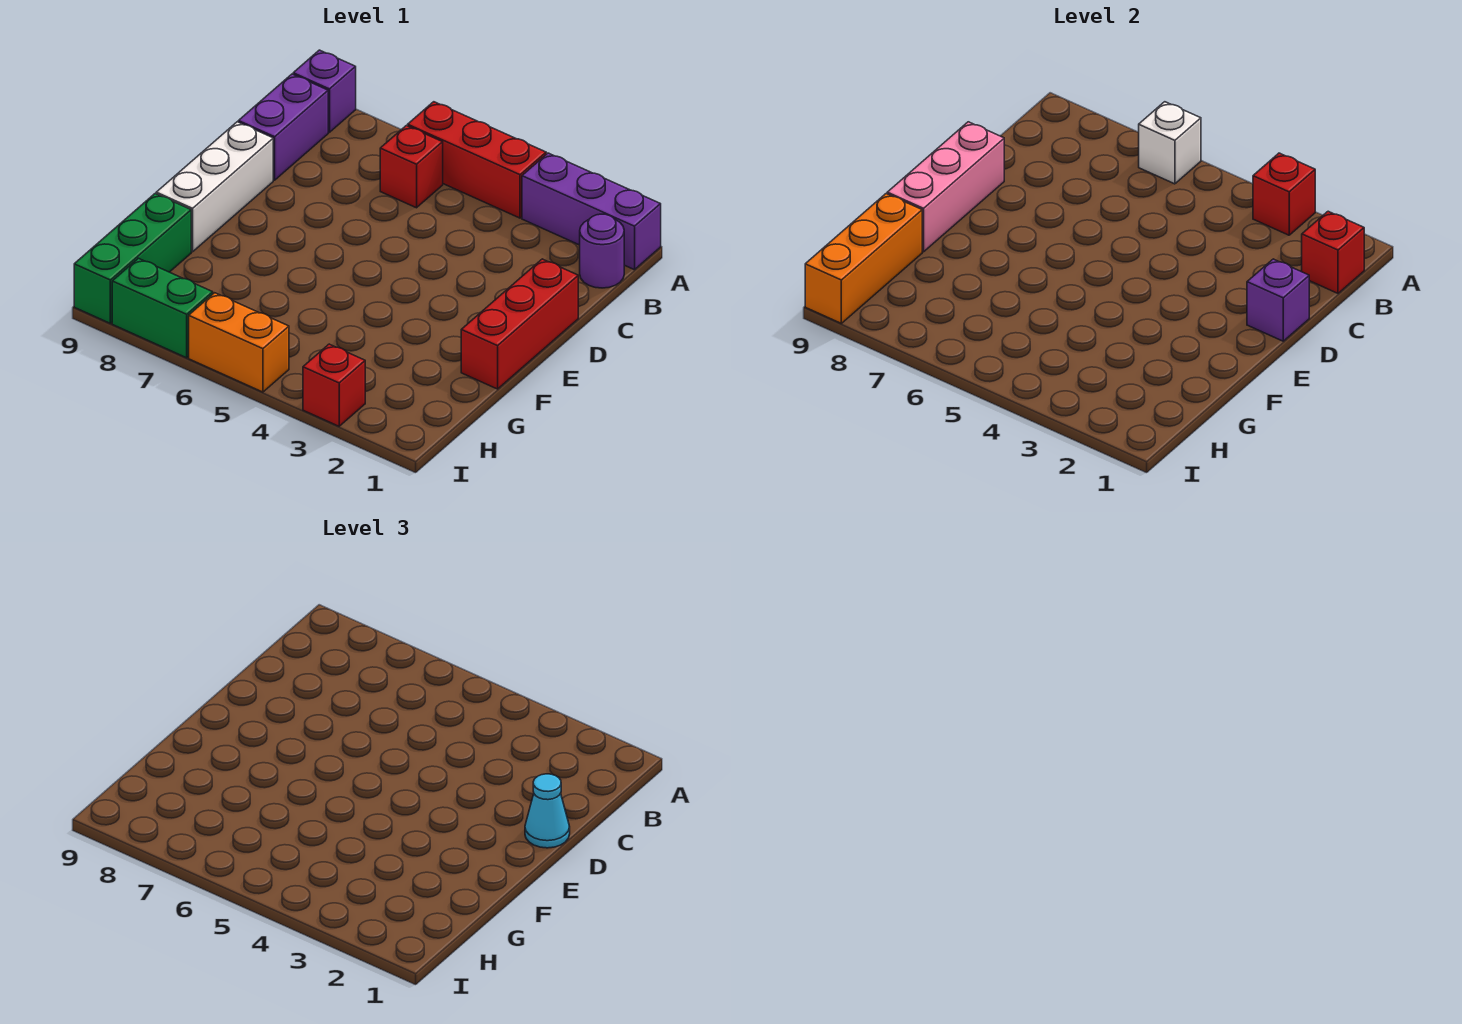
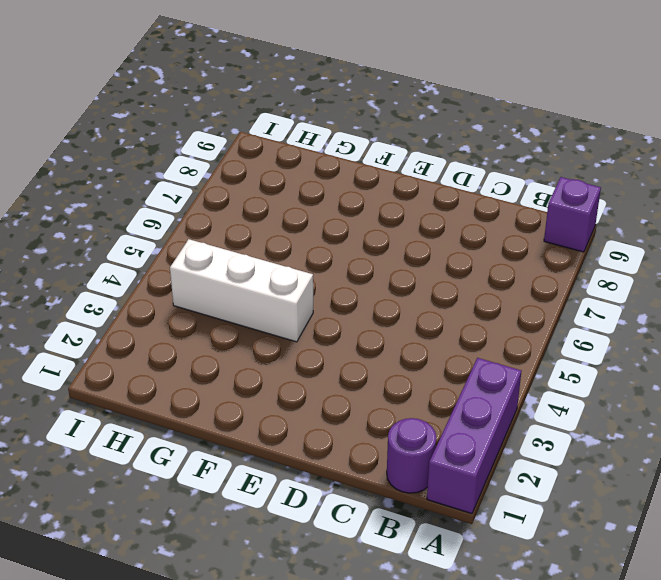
white 1x3 brick [170,239,313,342] -> white 1x3 brick moved to [156,122,273,252]
none -> red 1x3 brick [408,102,546,218]
none -> red 1x1 brick [380,126,443,208]
none -> purple 1x2 brick [238,74,328,180]

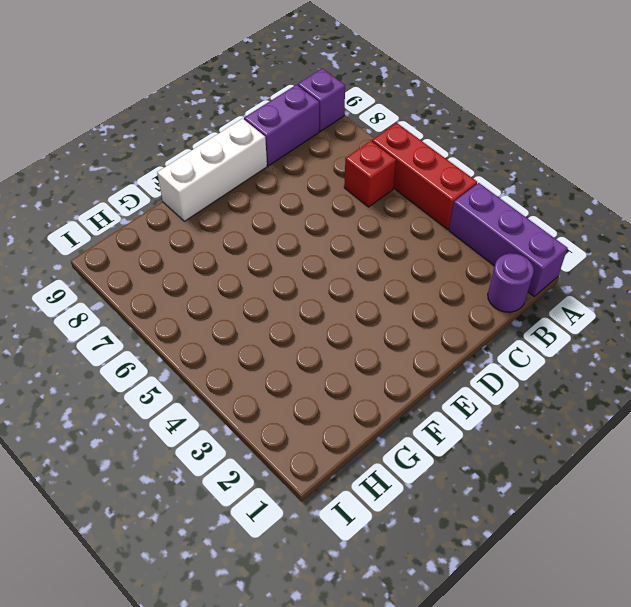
none -> red 1x3 brick [461,259,578,389]
none -> green 1x3 brick [74,194,191,323]
none -> red 1x1 brick [303,344,365,426]

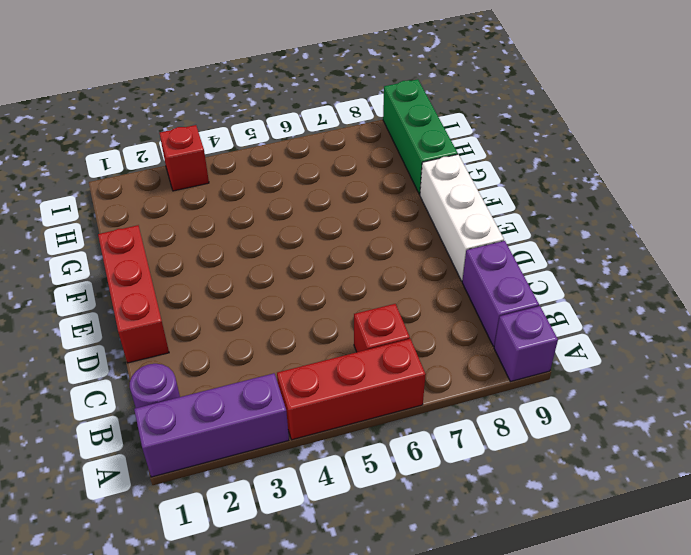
none -> orange 1x2 brick [189,293,289,392]
none -> green 1x2 brick [112,258,213,358]
none -> red 1x1 brick [1253,153,1315,235]

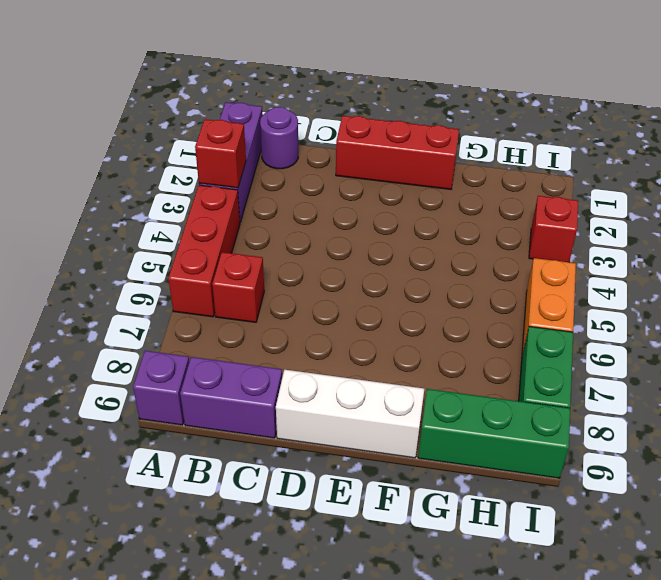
none -> white 1x1 brick [1139,102,1201,184]
none -> red 1x1 brick [1302,211,1364,293]
none -> purple 1x1 brick [1247,259,1309,341]

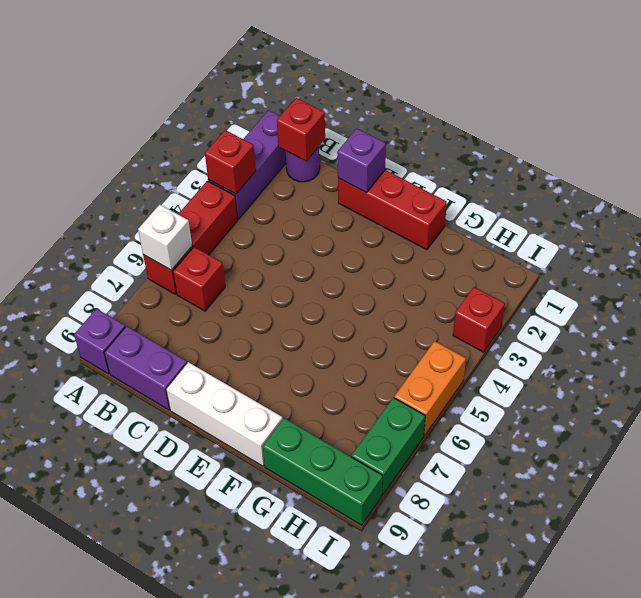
none -> pink 1x3 brick [887,122,1004,252]
none -> orange 1x3 brick [805,194,922,323]
none -> cyan 1x1 cone [525,774,570,848]

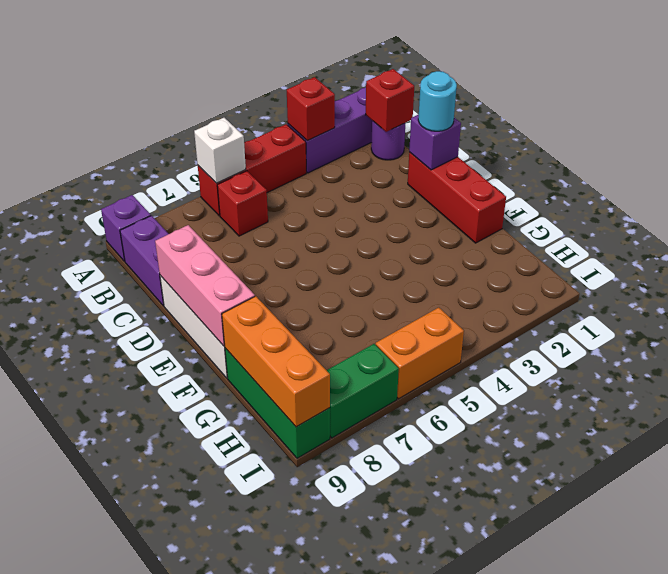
cyan 1x1 round brick [418,71,457,131] -> cyan 1x1 cone [525,774,570,848]
none -> red 1x1 brick [303,344,365,426]

